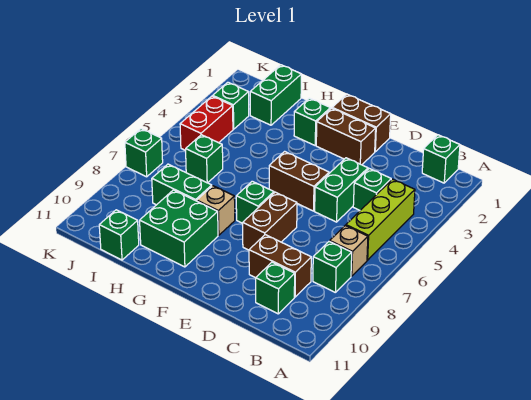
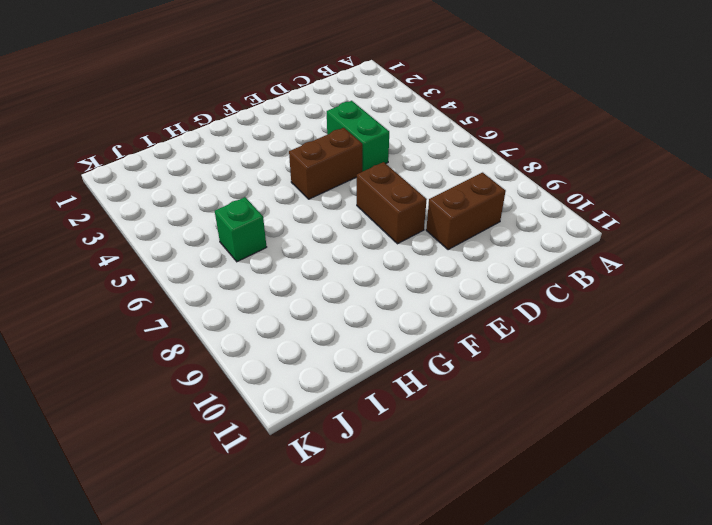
none -> green 1x1 brick [422,135,460,183]
none -> lime 1x3 brick [346,179,415,260]
none -> tan 1x1 brick [330,226,368,276]

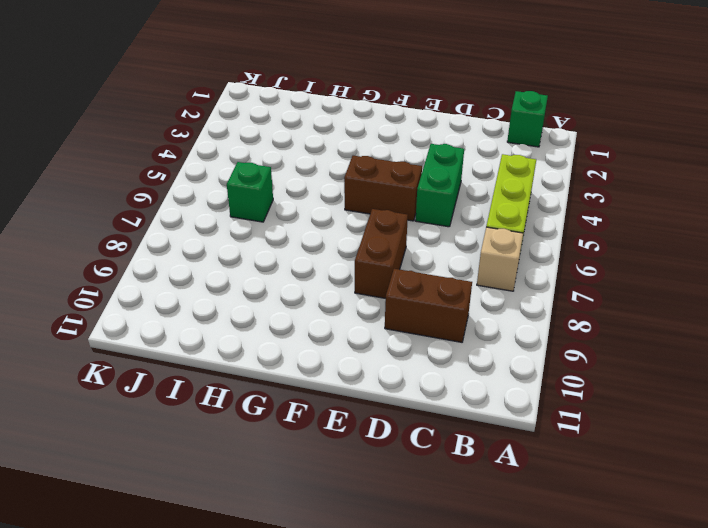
none -> green 1x1 brick [313,241,352,293]
none -> green 1x1 brick [353,169,391,210]
none -> green 1x1 brick [256,262,295,314]

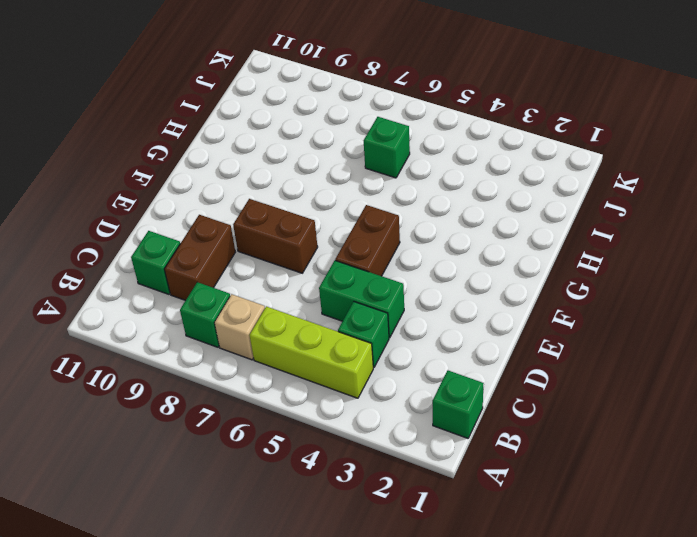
none -> brown 1x2 brick [332,94,391,152]
none -> brown 1x2 brick [316,108,376,165]
none -> green 1x1 brick [236,181,274,223]

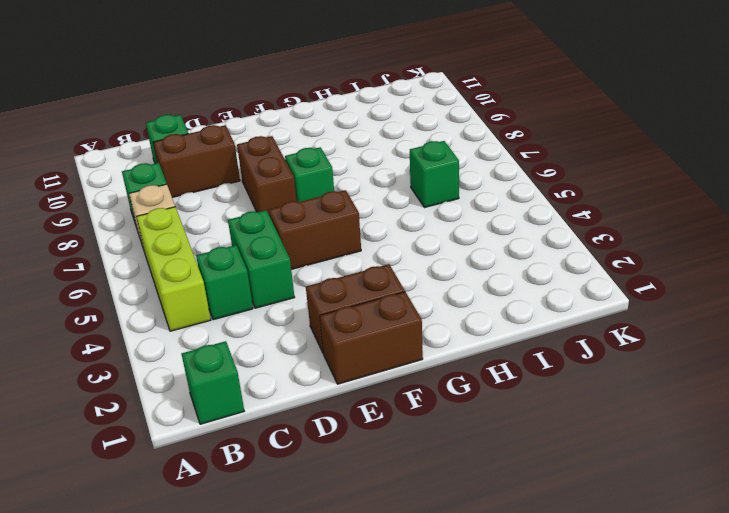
none -> green 1x1 brick [294,98,330,145]
none -> tan 1x1 brick [197,186,235,235]
none -> green 2x2 brick [140,190,218,267]

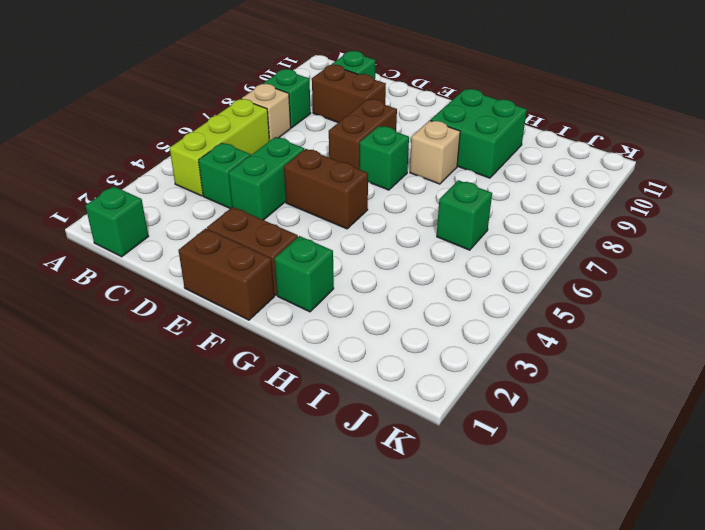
none -> green 1x2 brick [152,164,212,205]
none -> green 1x2 brick [250,65,301,125]
none -> green 1x1 brick [99,210,139,260]

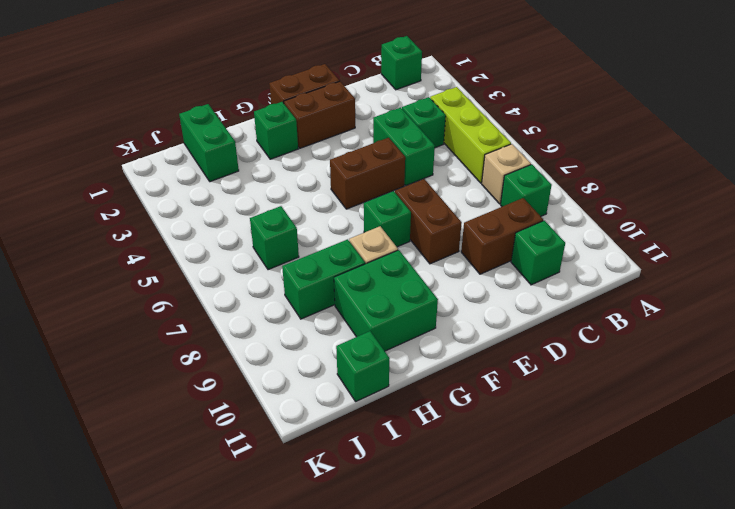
none -> green 1x1 brick [213,82,249,129]
none -> red 1x2 brick [180,96,233,150]
none -> green 1x1 brick [125,129,163,177]

